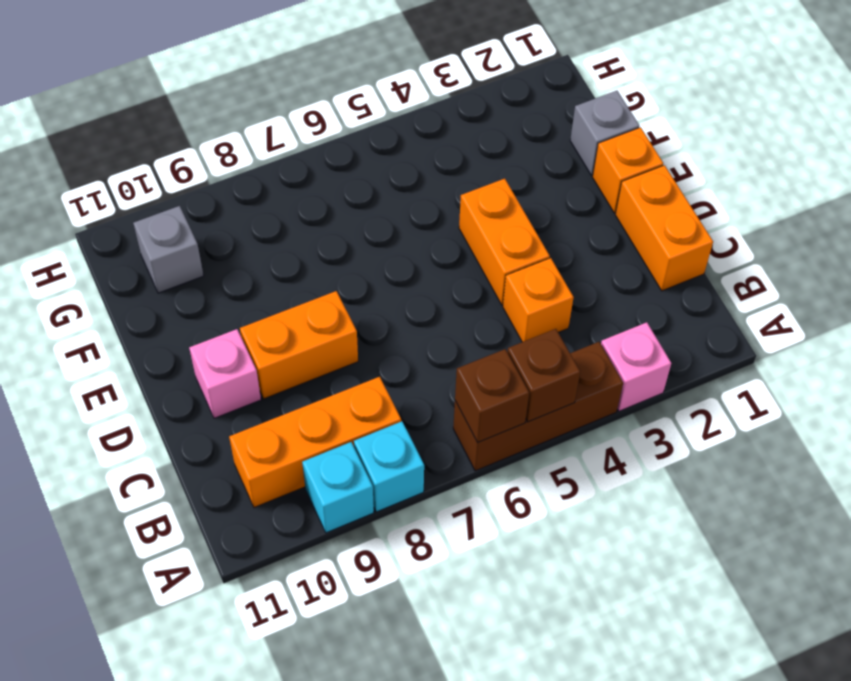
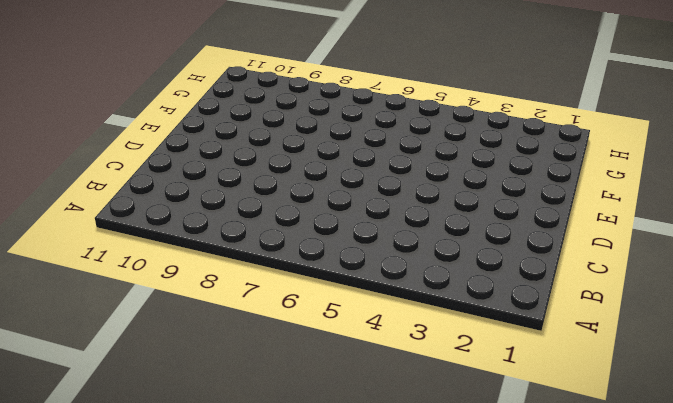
none -> pink 1x1 brick [601,322,671,411]
none -> brown 1x3 brick [453,342,623,471]
none -> cyan 1x1 brick [354,421,424,512]

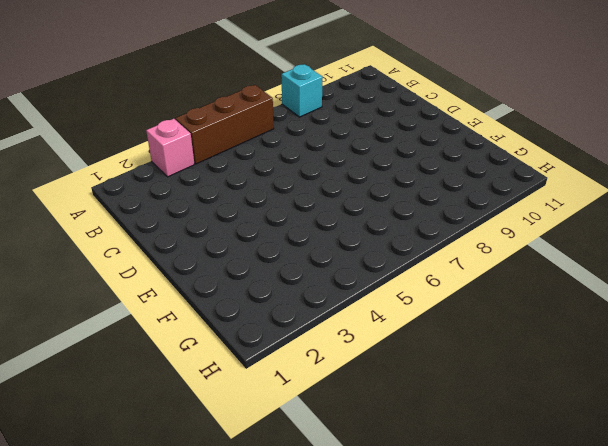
none -> cyan 1x1 brick [302,442,374,533]
none -> orange 1x3 brick [229,377,401,508]
none -> orange 1x2 brick [615,165,713,291]

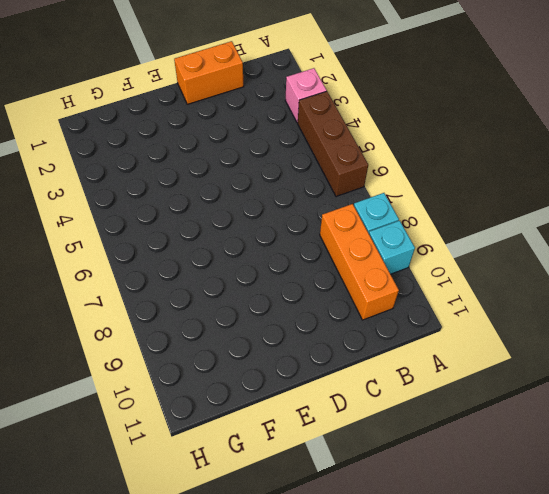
none -> orange 1x1 brick [503,258,574,342]
none -> orange 1x2 brick [459,179,550,305]
none -> orange 1x2 brick [240,291,358,399]

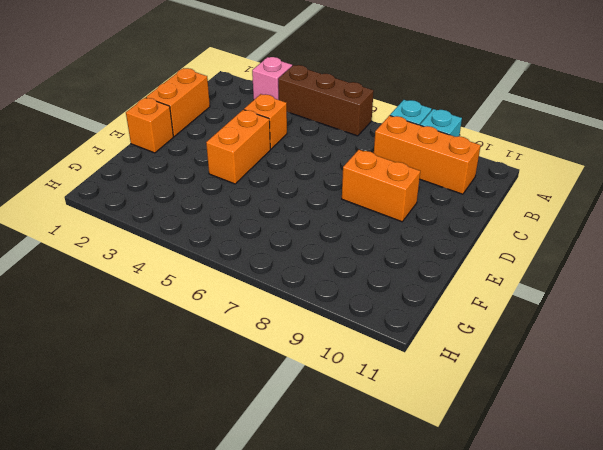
none -> pink 1x1 brick [189,329,261,418]
none -> grey 1x1 brick [570,91,639,175]
none -> grey 1x1 brick [133,206,204,293]

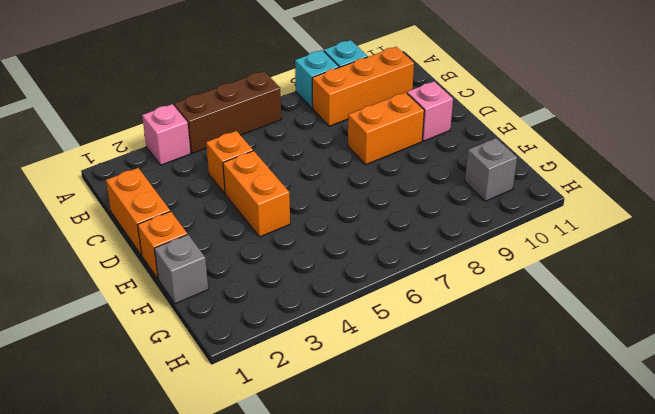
none -> brown 1x1 brick [507,329,580,422]
none -> brown 1x1 brick [455,349,529,442]

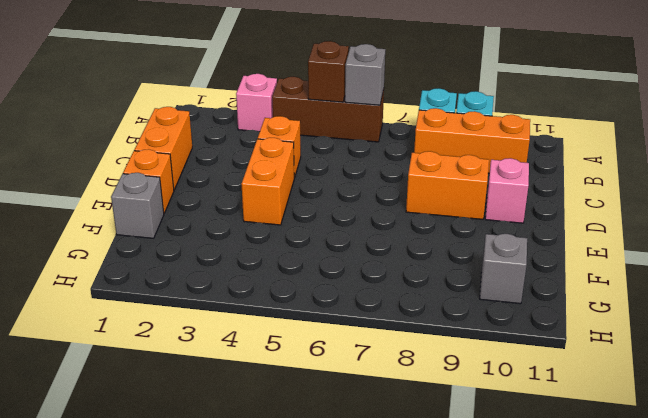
grey 1x1 brick [345,44,385,105] -> brown 1x1 brick [455,349,529,442]

